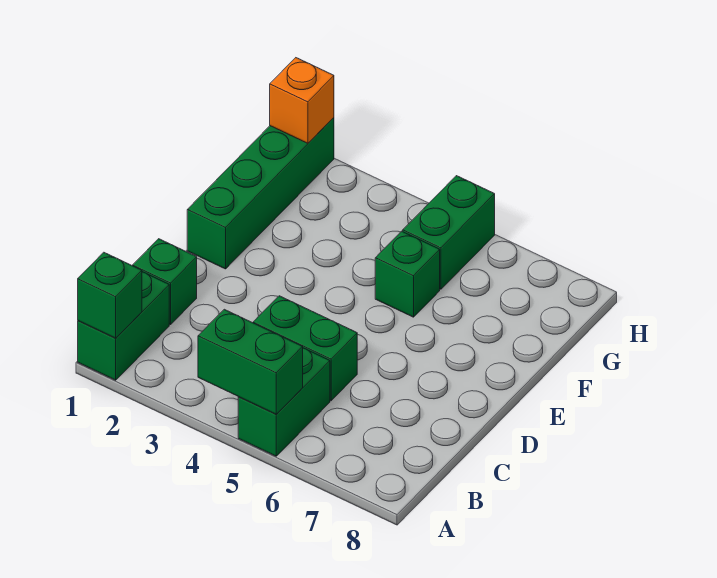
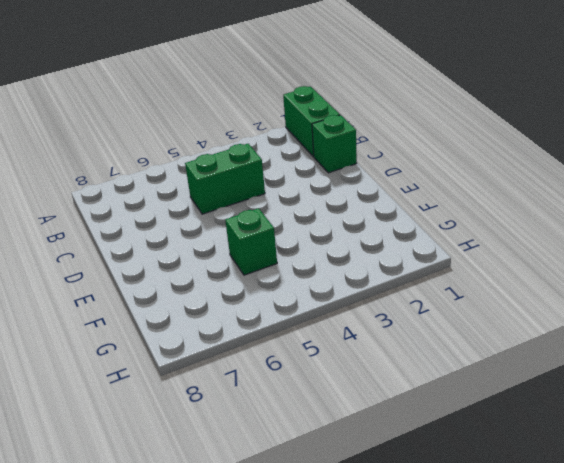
none -> green 1x2 brick [238,348,330,456]
none -> green 1x4 brick [187,118,334,269]

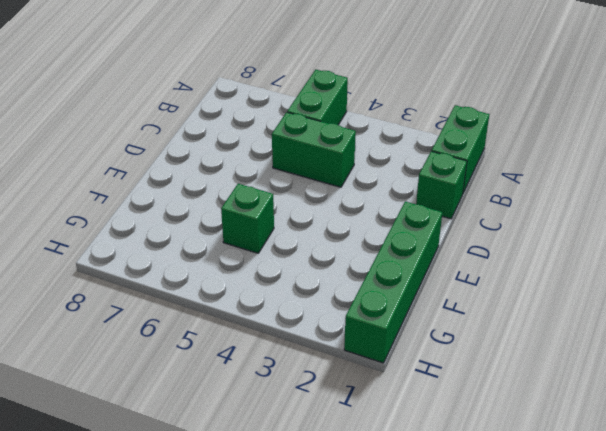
none -> green 1x2 brick [403,176,495,289]
none -> green 1x1 brick [78,252,142,338]

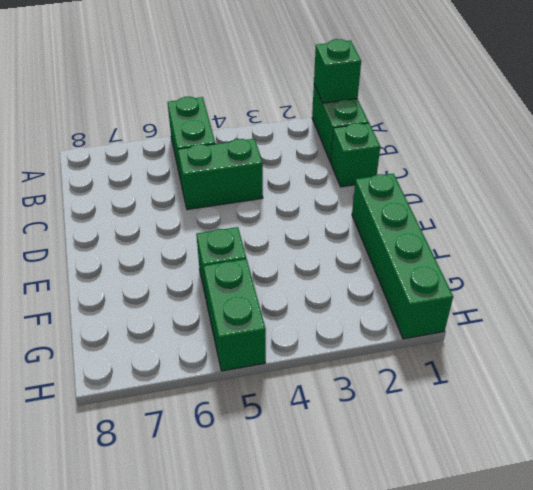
none -> green 1x2 brick [198,309,303,414]
none -> orange 1x1 brick [270,58,334,143]

